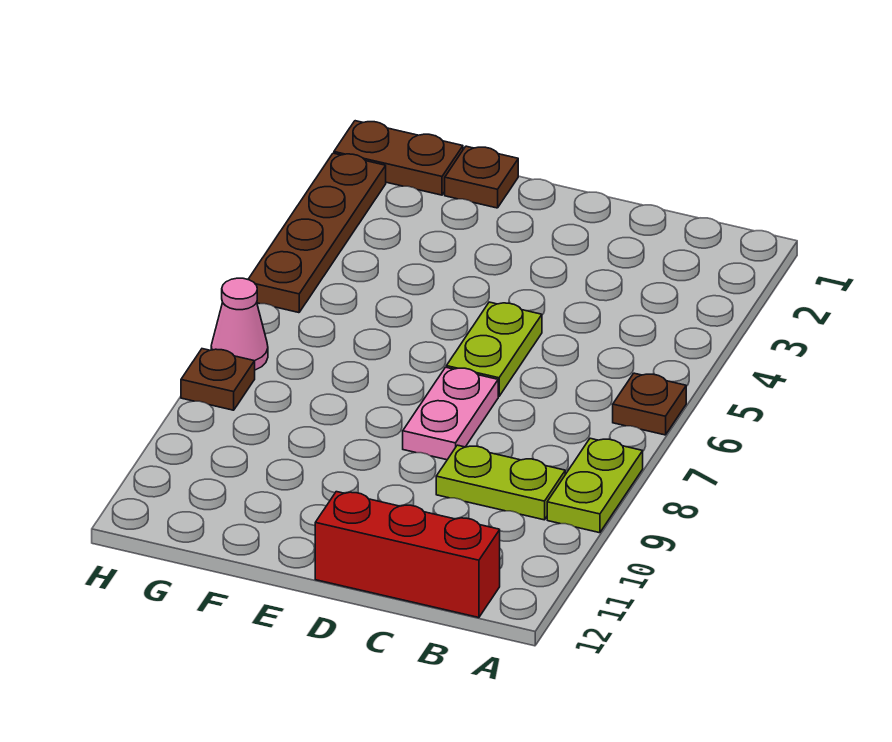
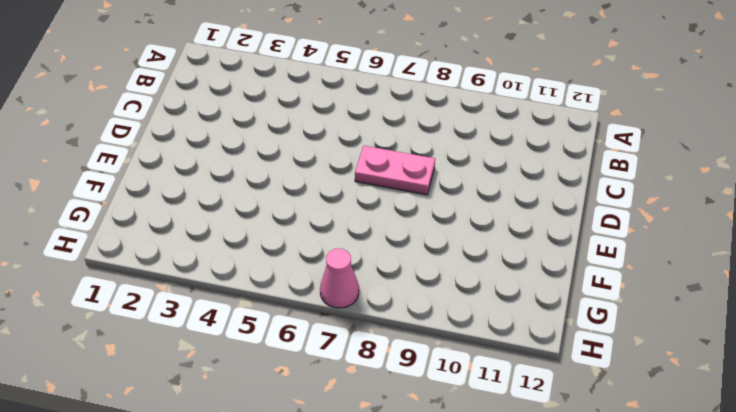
none -> brown 1x1 plate [613,373,686,435]
none -> lime 1x2 plate [547,438,643,533]

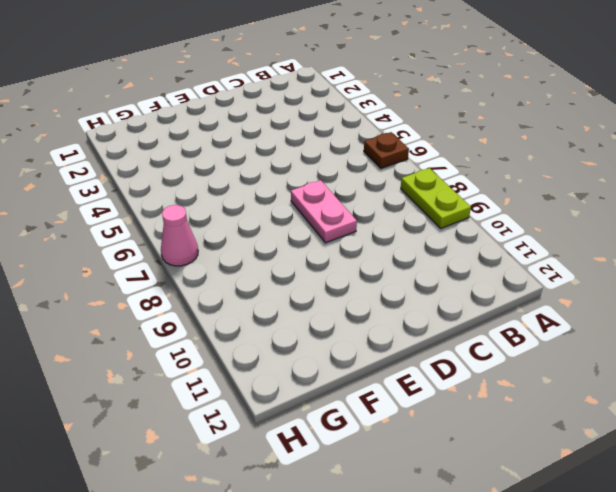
none -> lime 1x2 plate [436,445,565,520]
none -> red 1x3 brick [315,492,500,618]

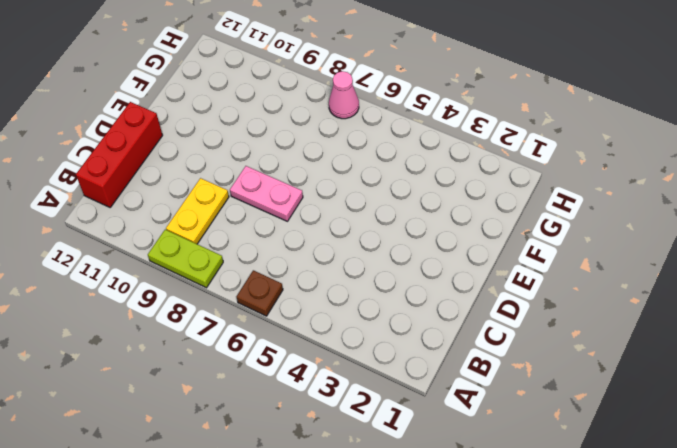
yellow 1x2 plate [166,178,229,244] -> lime 1x2 plate [436,445,565,520]
none -> lime 1x2 plate [446,302,542,396]
none -> brown 1x1 plate [445,146,518,208]

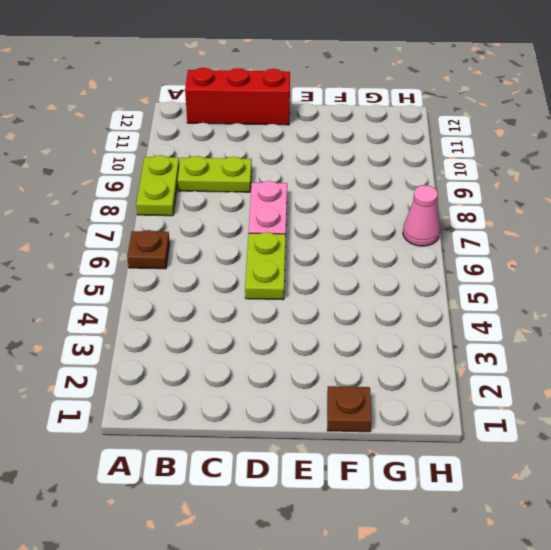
none -> brown 1x2 plate [334,121,463,195]
none -> brown 1x4 plate [248,153,386,313]

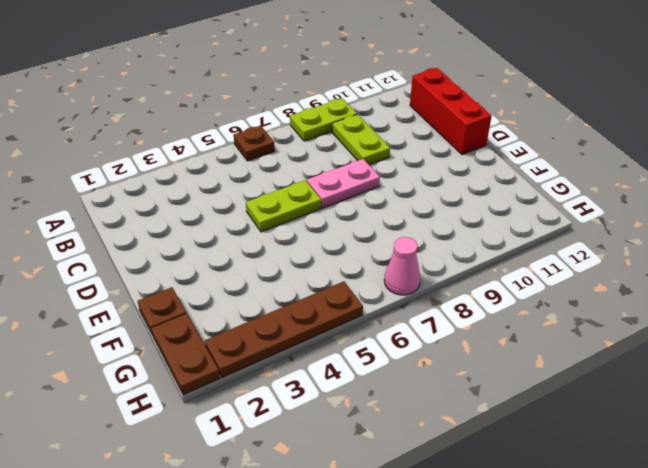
none -> brown 1x1 plate [181,349,255,410]

